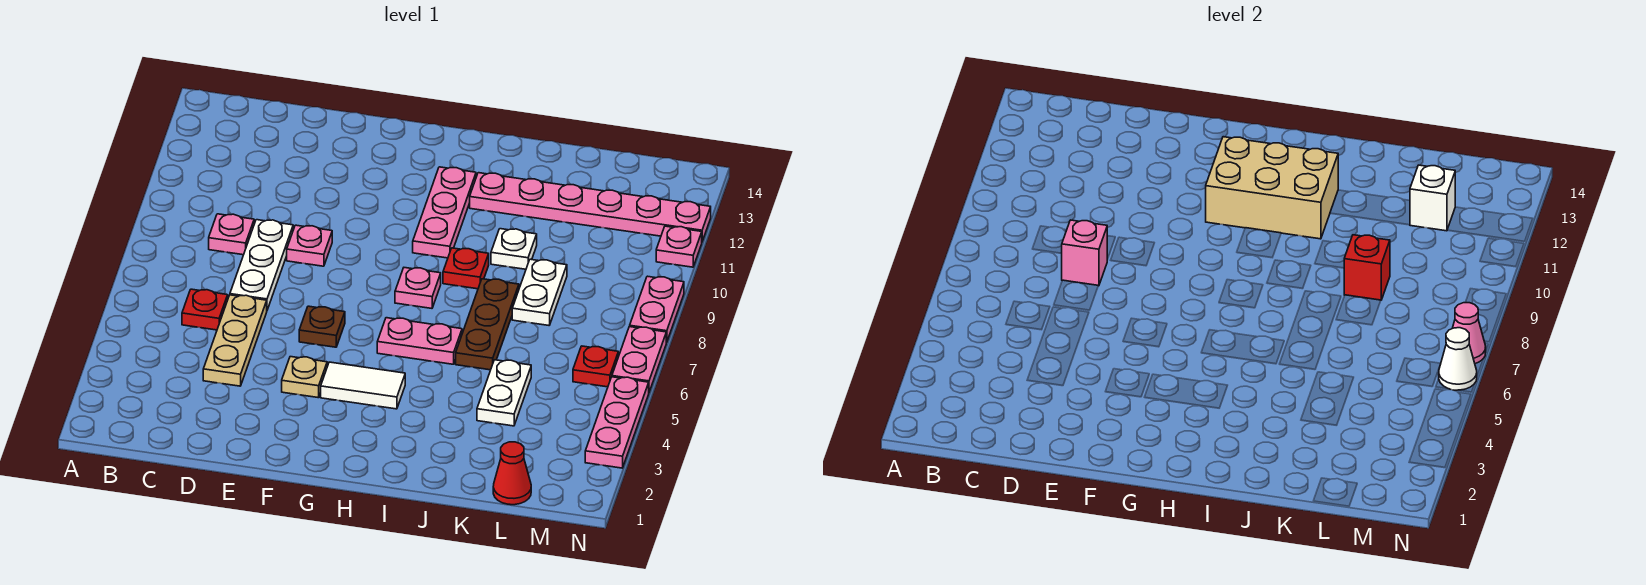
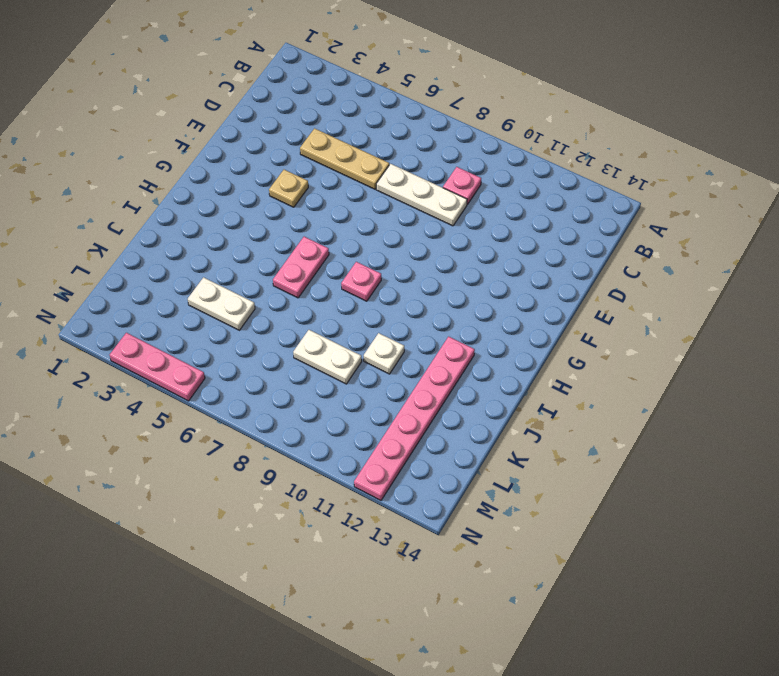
none -> red 1x1 plate [182,289,228,330]
none -> pink 1x1 plate [287,225,332,266]
none -> brown 1x1 plate [299,306,345,347]

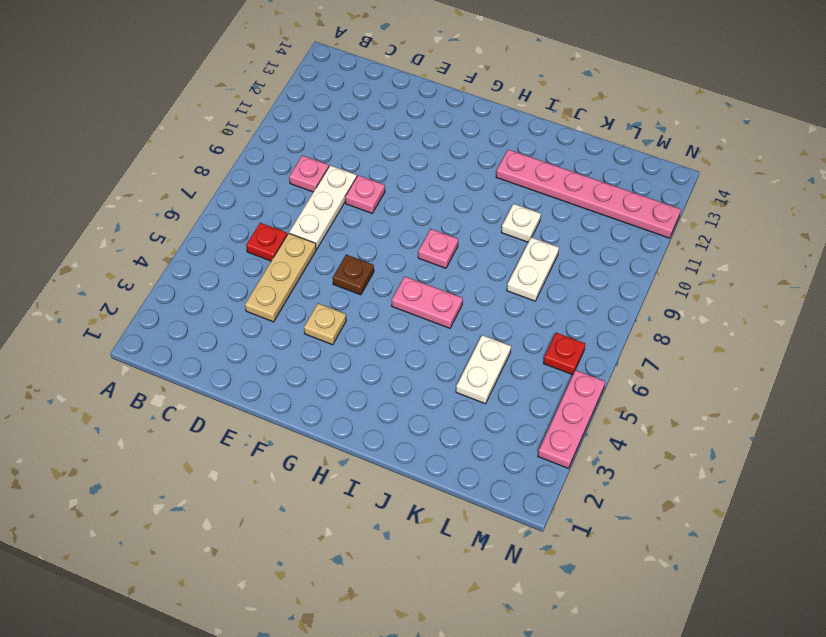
none -> white 1x2 tile [321,362,405,409]
none -> pink 1x3 plate [413,167,476,258]
none -> red 1x1 plate [443,248,489,289]

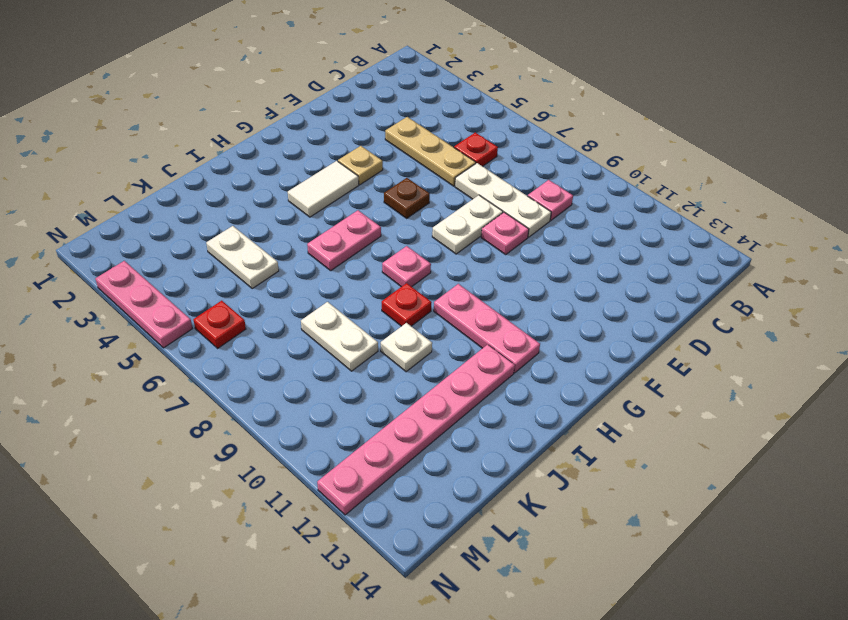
white 1x2 plate [432,195,503,254] -> none
none -> brown 1x3 plate [456,279,519,370]
none -> red 1x1 cone [493,442,531,505]
none -> pink 1x2 plate [612,327,666,392]

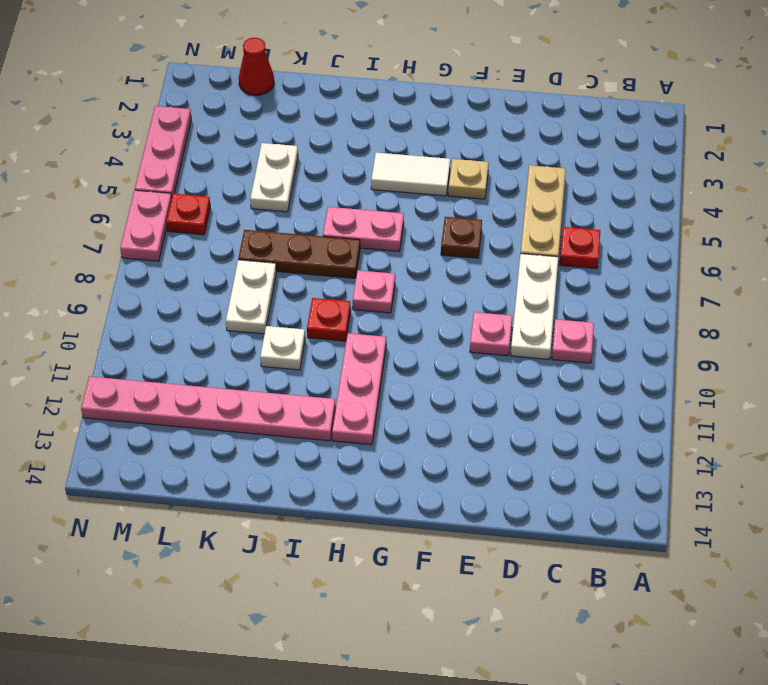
brown 1x3 plate [238,230,360,278] -> brown 1x3 plate turned to [456,279,519,370]
none -> pink 1x2 plate [630,276,684,343]
none -> pink 1x1 plate [656,226,702,267]
none -> pink 1x1 brick [1061,220,1107,286]

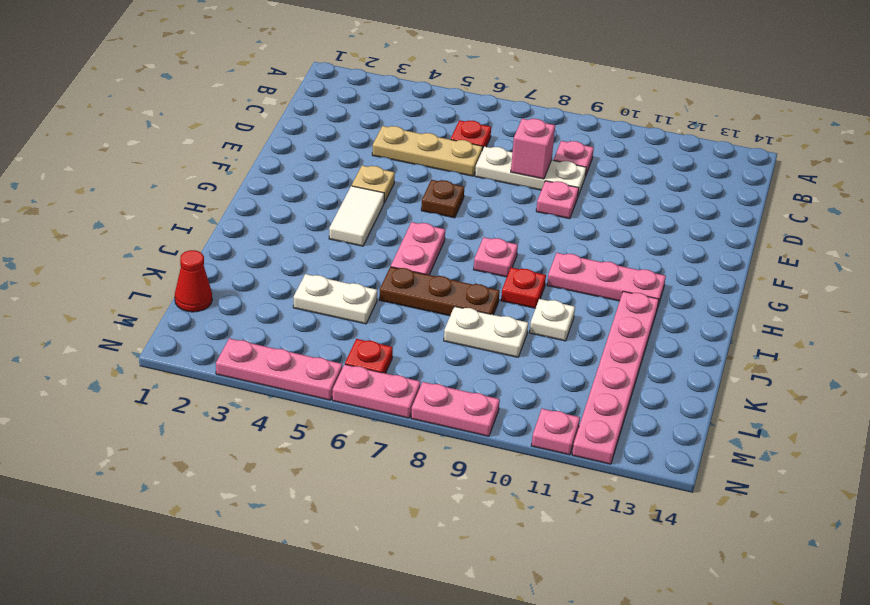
none -> tan 2x3 brick [1206,137,1338,239]
none -> red 1x1 brick [1344,235,1390,300]
none -> white 1x1 brick [1410,165,1455,231]

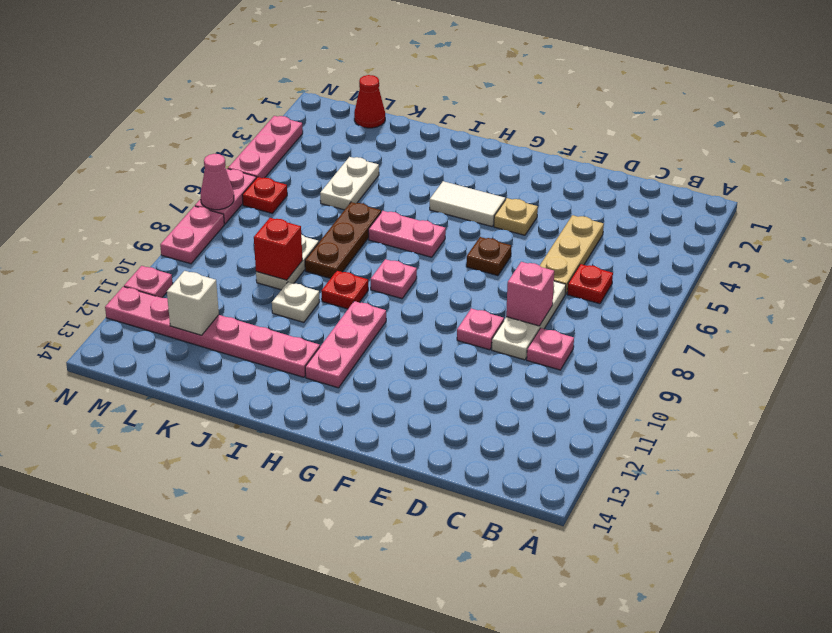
none -> tan 2x3 brick [1206,137,1338,239]
none -> white 1x1 cone [1439,328,1477,390]

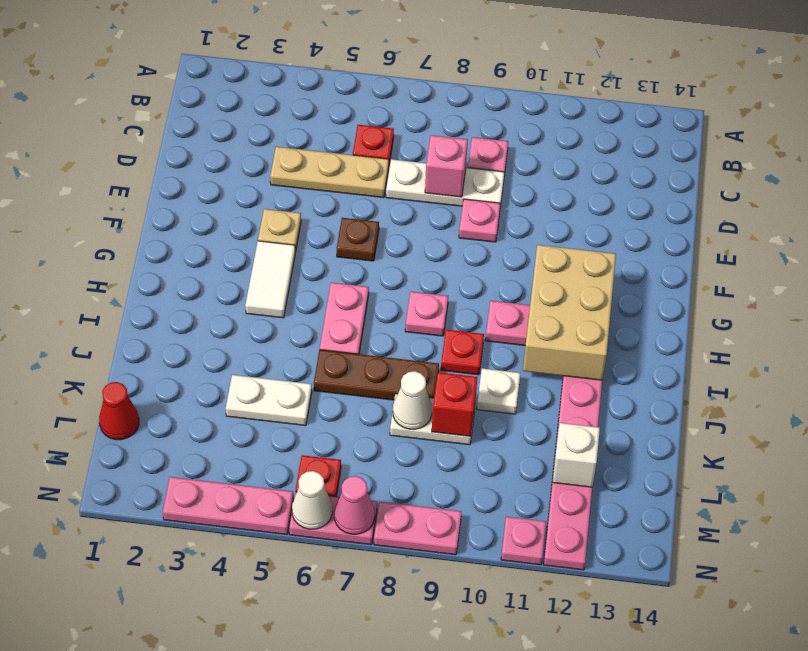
white 1x1 cone [393,371,432,429] -> none

